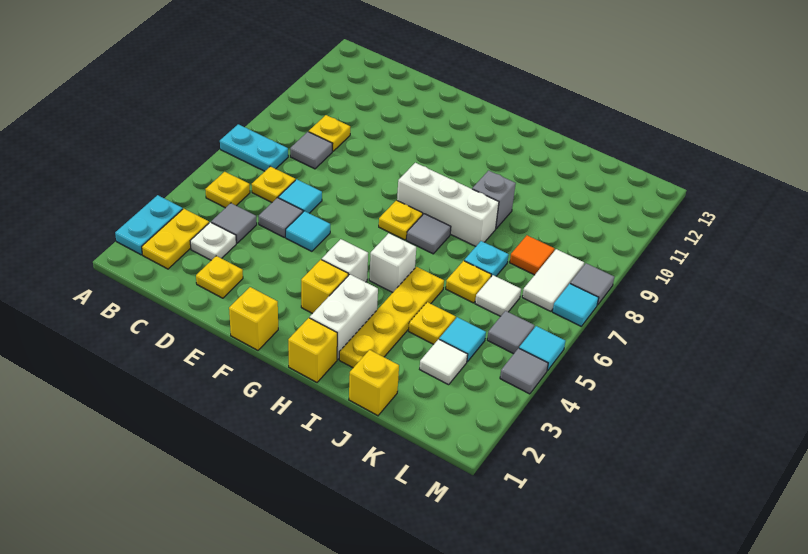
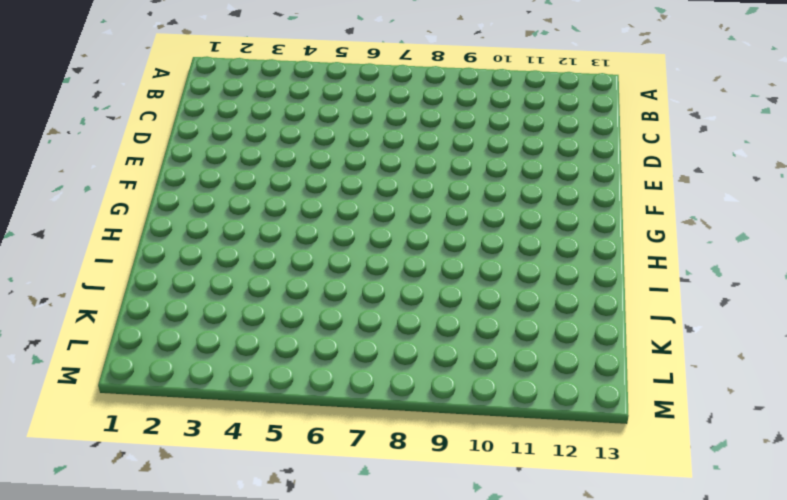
none -> cyan 1x2 plate [115,195,183,255]
none -> cyan 1x2 plate [220,124,288,171]
none -> yellow 1x2 plate [142,209,209,269]
none -> yellow 1x1 plate [205,172,250,208]

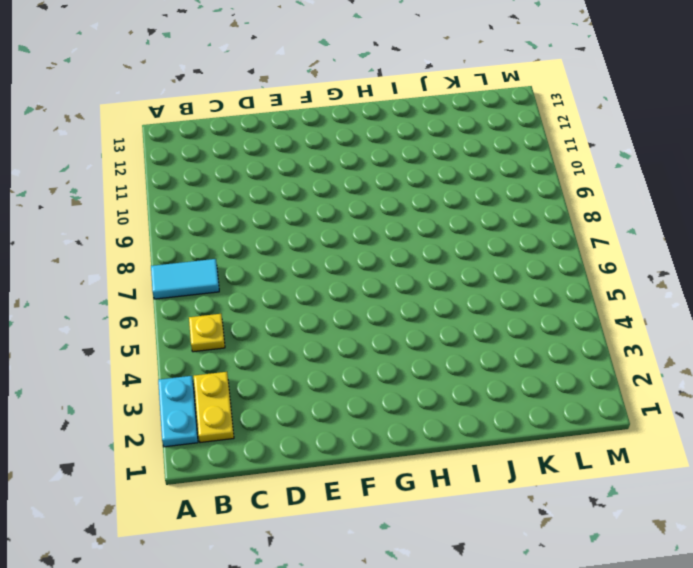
cyan 1x2 tile [151,259,219,299] -> cyan 1x2 plate [220,124,288,171]
none -> white 1x1 plate [190,222,236,260]
none -> grey 1x1 tile [211,203,257,243]
none -> yellow 1x1 plate [252,166,295,202]
none -> grey 1x1 tile [290,132,332,169]

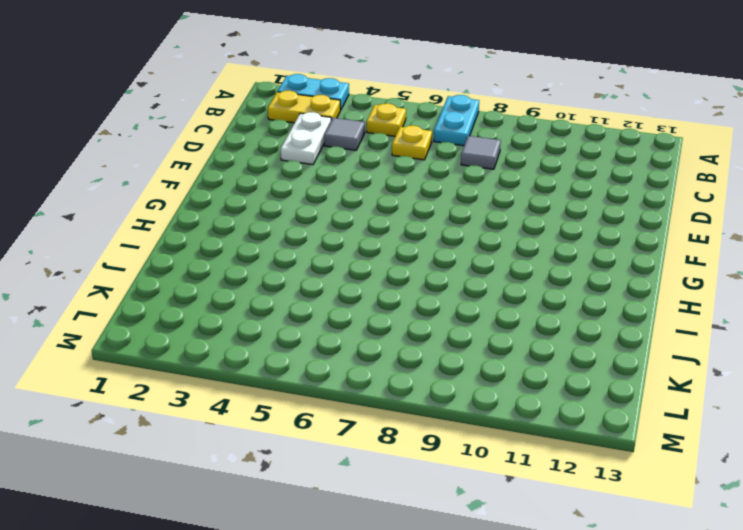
white 1x2 plate [281,112,331,165] -> white 1x1 plate [190,222,236,260]
none -> yellow 1x1 plate [309,115,350,151]
none -> yellow 1x1 plate [196,256,243,298]
none -> grey 1x1 tile [259,198,303,238]
none -> cyan 1x1 tile [278,179,322,213]

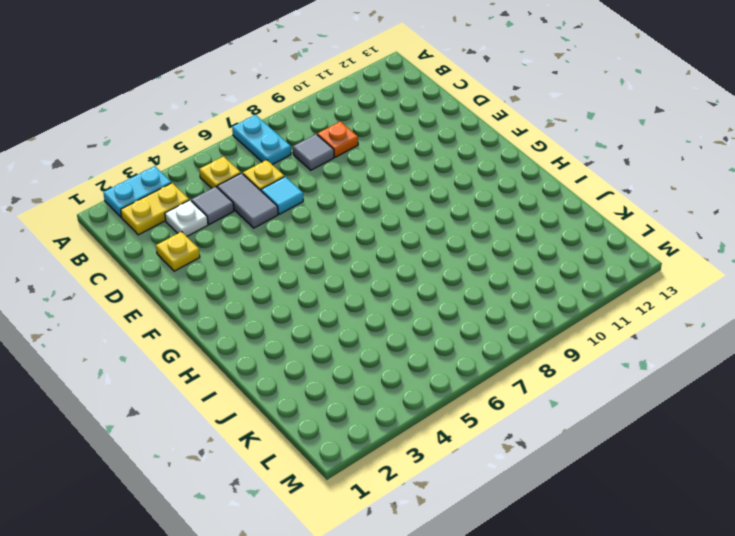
grey 1x2 tile [217,173,278,228] -> grey 1x1 tile [259,198,303,238]
orange 1x1 plate [317,121,358,157] -> yellow 1x1 plate [309,115,350,151]
none -> cyan 1x1 tile [286,211,330,251]
none -> yellow 1x1 brick [229,287,278,350]
none -> yellow 1x1 brick [301,260,348,314]
none -> white 1x1 brick [322,239,368,282]

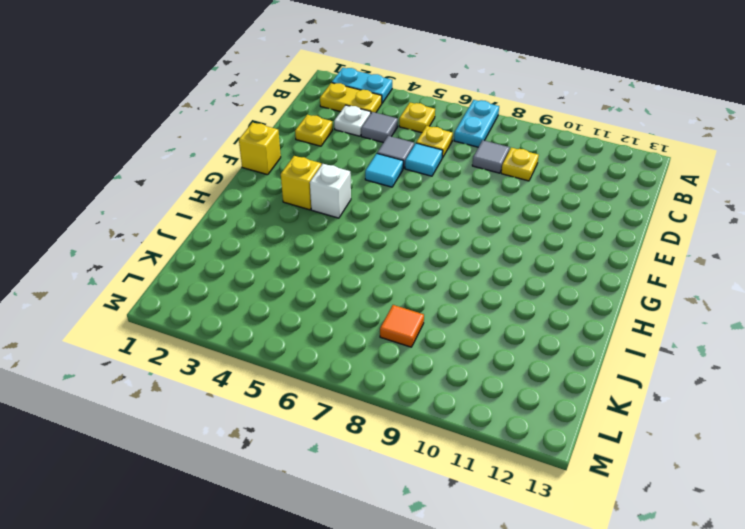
none -> yellow 1x1 plate [379,200,423,240]
none -> white 1x3 brick [397,163,499,246]
none -> yellow 1x1 brick [288,318,337,382]
none -> white 1x2 brick [310,274,378,360]

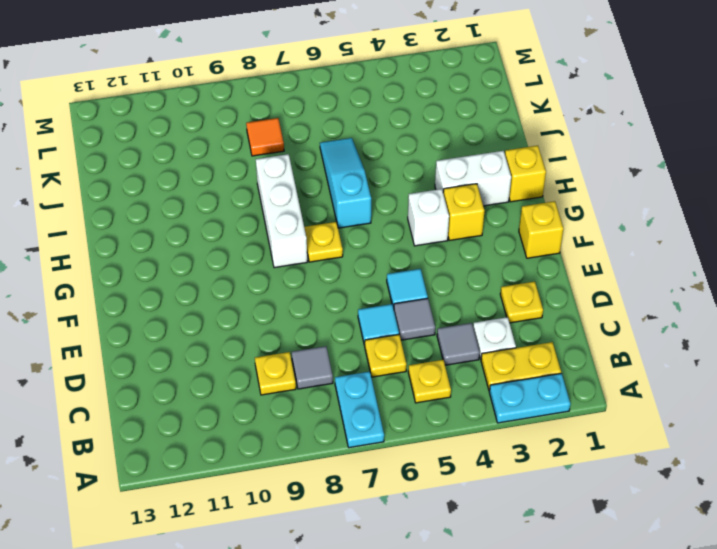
cyan 1x3 slope [320,138,371,228] -> yellow 1x1 plate [446,261,491,303]
none -> white 1x1 brick [369,233,416,292]
none -> grey 1x1 tile [406,214,451,254]
none -> yellow 1x4 plate [339,267,444,368]
none -> grey 1x1 brick [472,171,516,229]

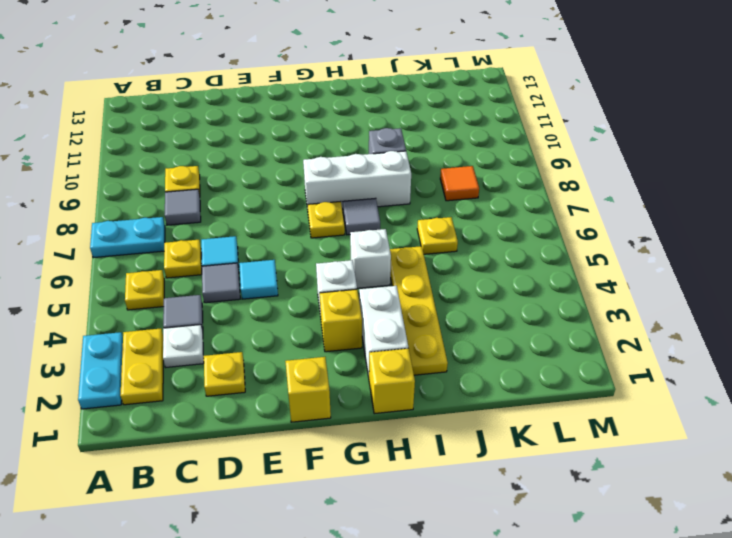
none -> yellow 1x1 brick [349,350,399,416]
none -> yellow 1x1 plate [409,302,456,344]
none -> cyan 1x1 plate [464,241,509,277]
none -> white 1x1 tile [420,339,468,385]

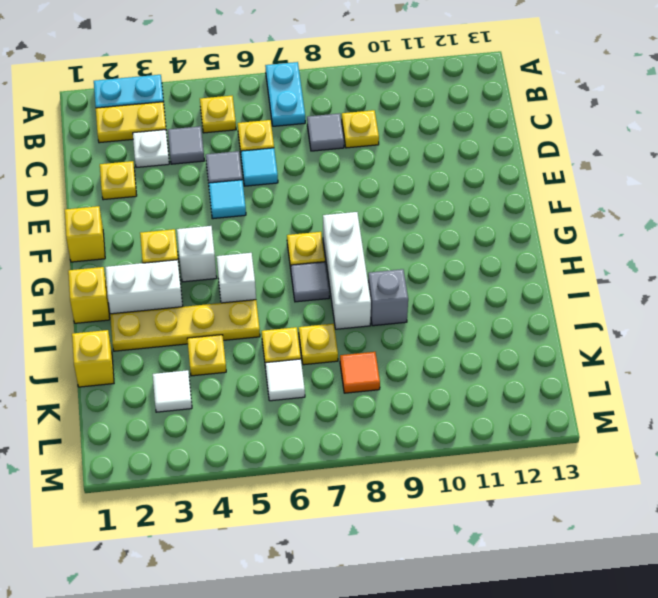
yellow 1x1 plate [299,324,338,365] -> cyan 1x1 plate [464,241,509,277]
none -> cyan 1x1 tile [439,317,486,362]
none -> grey 1x1 tile [487,311,534,354]
none -> white 1x2 tile [522,249,584,311]
none -> grey 1x1 tile [500,348,548,394]

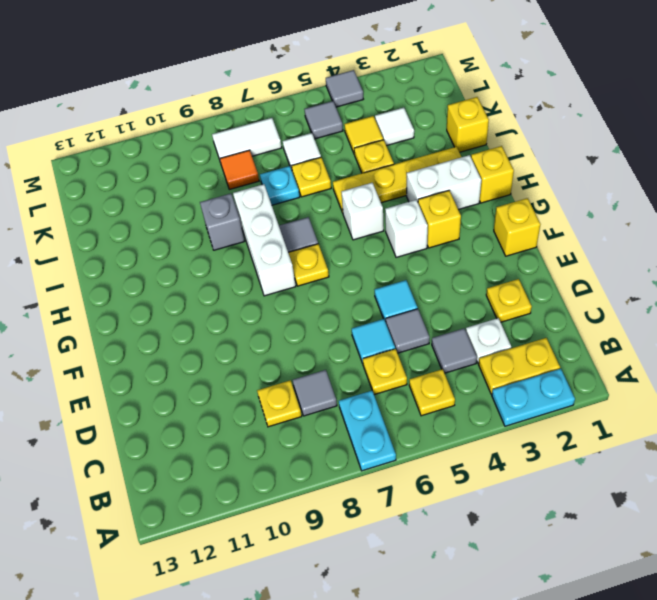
yellow 1x1 tile [344,116,383,154] -> cyan 1x1 tile [439,317,486,362]
none -> cyan 1x1 tile [519,326,565,371]
none -> cyan 1x1 tile [552,284,599,326]
none -> grey 1x1 tile [570,263,614,305]

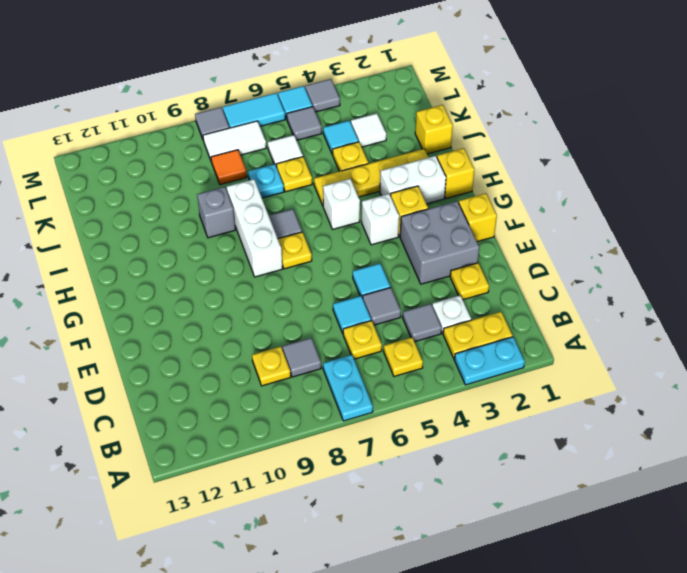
grey 2x2 brick [400,201,479,284] -> none
cyan 1x2 tile [223,93,285,128] -> cyan 1x1 tile [552,284,599,326]

